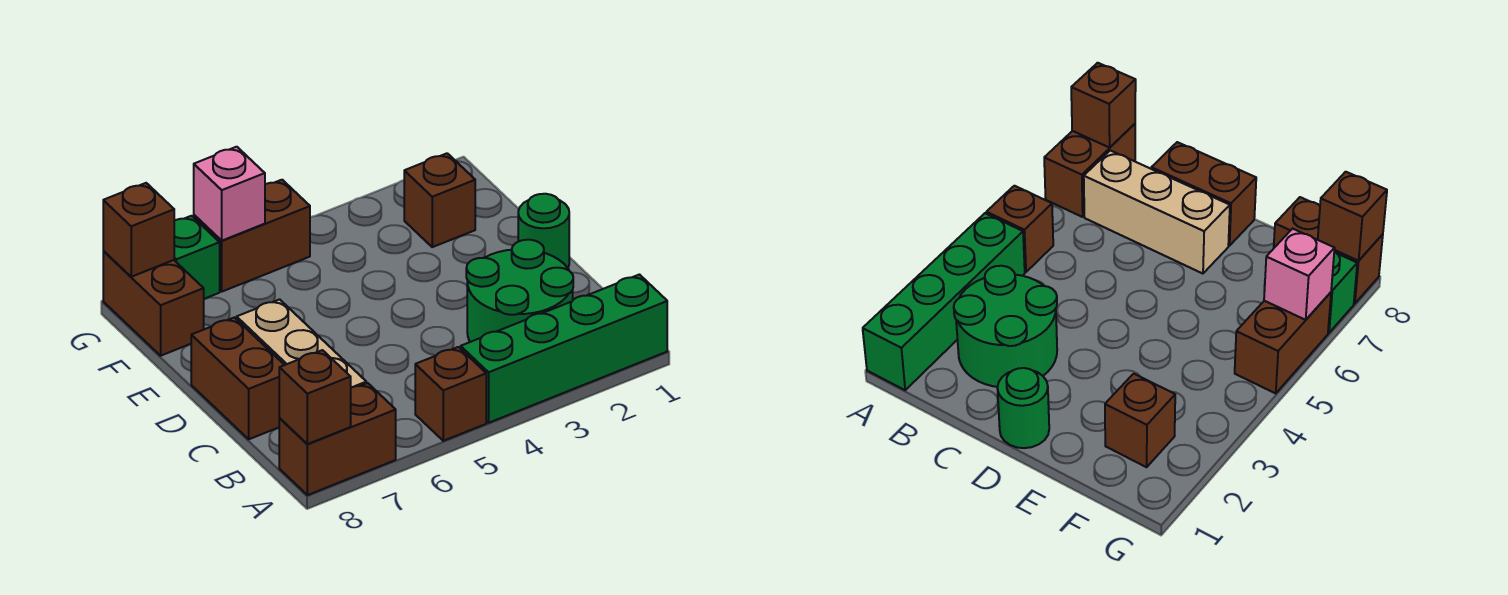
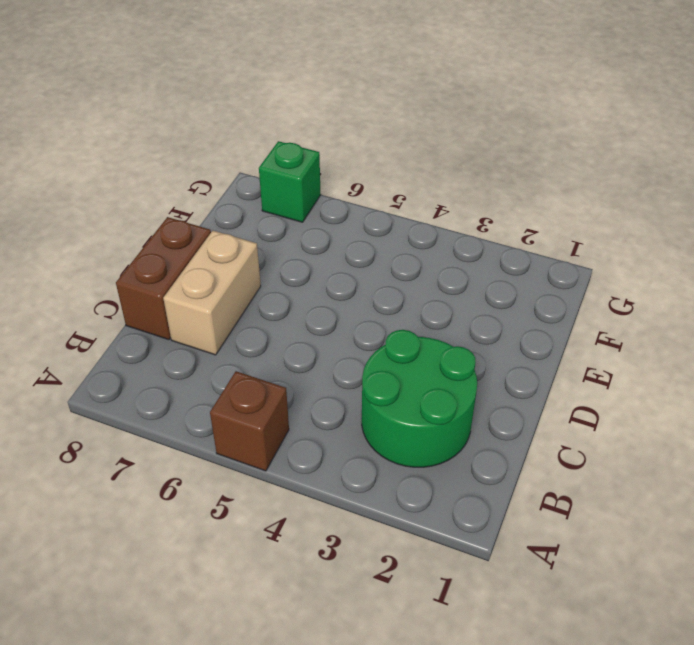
tan 1x2 brick [163,231,261,355] -> tan 1x3 brick [237,299,366,387]
none -> green 1x4 brick [461,275,667,423]
none -> brown 1x2 brick [279,383,396,495]
none -> green 1x1 round brick [518,194,569,268]

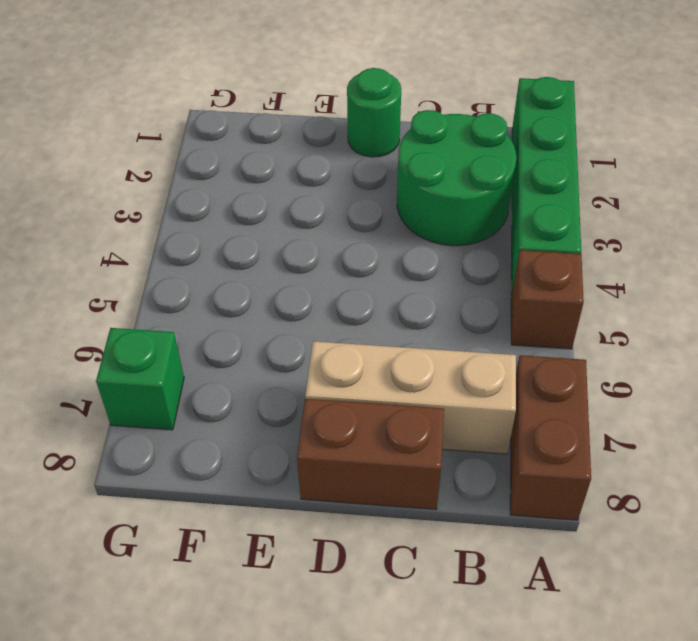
none -> brown 1x1 brick [404,153,475,247]
none -> brown 1x2 brick [103,251,204,356]
none -> brown 1x2 brick [194,180,310,292]

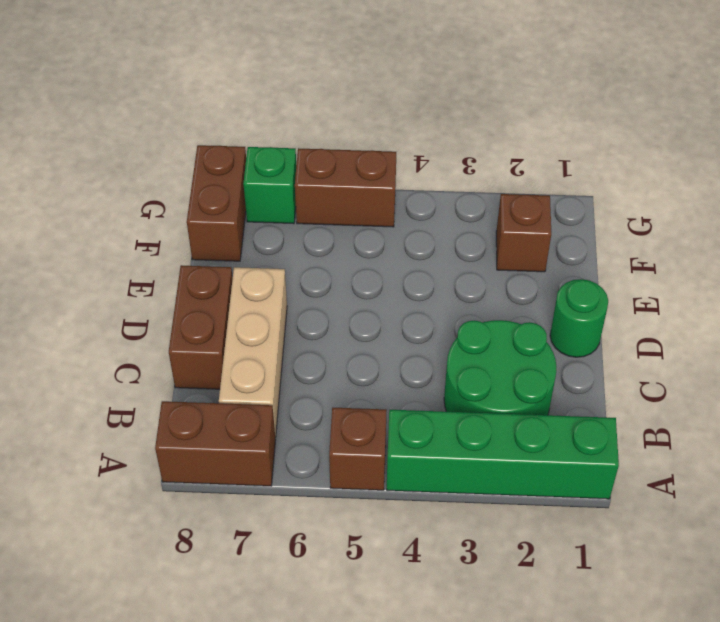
none -> brown 1x1 brick [279,350,351,444]
none -> pink 1x1 brick [194,147,265,241]
none -> brown 1x1 brick [103,183,174,277]

